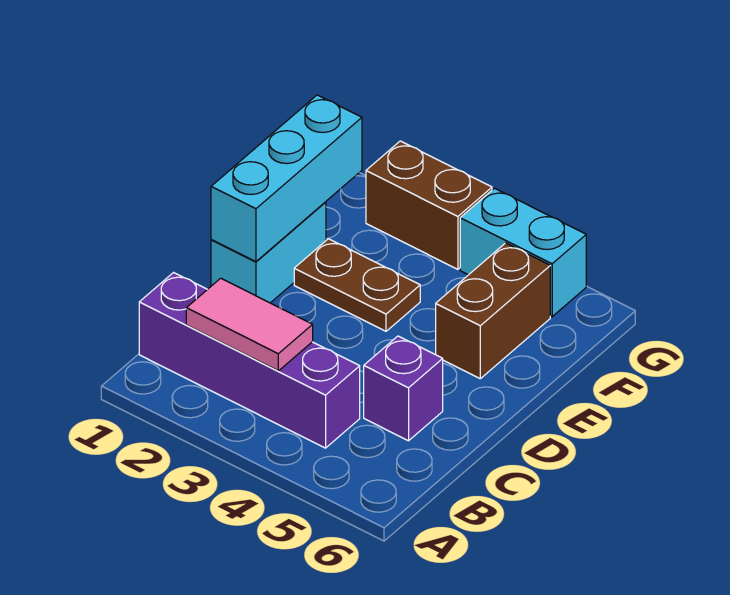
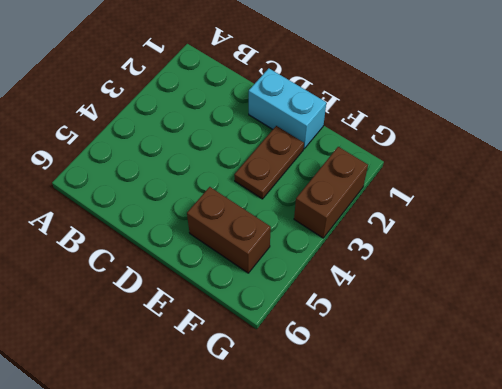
none -> purple 1x4 brick [139,273,360,448]
none -> purple 1x1 brick [364,336,443,441]

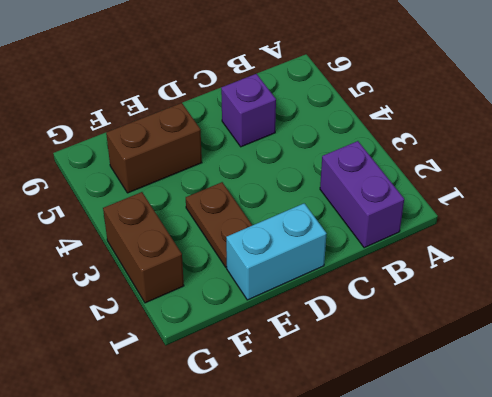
purple 1x2 brick [320,141,404,248] -> purple 1x4 brick [139,273,360,448]
none -> cyan 1x2 brick [460,188,586,317]
none -> pink 1x2 tile [186,278,313,371]

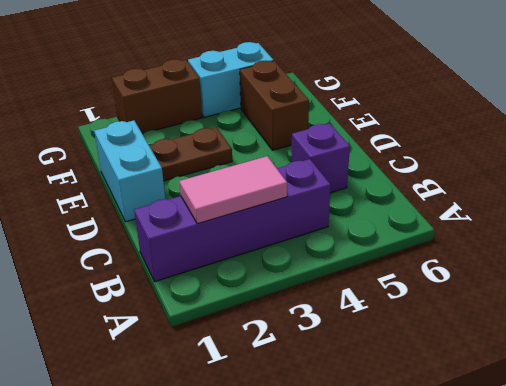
none -> cyan 1x3 brick [211,95,362,262]

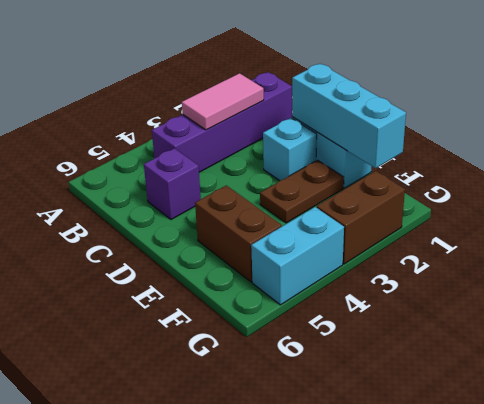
cyan 1x1 brick [263,118,317,181] -> none

